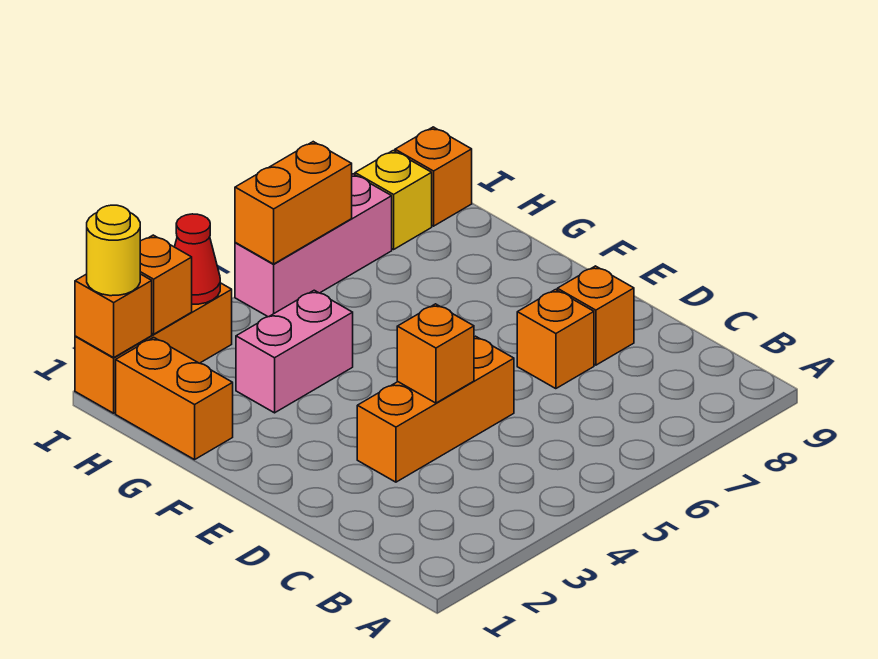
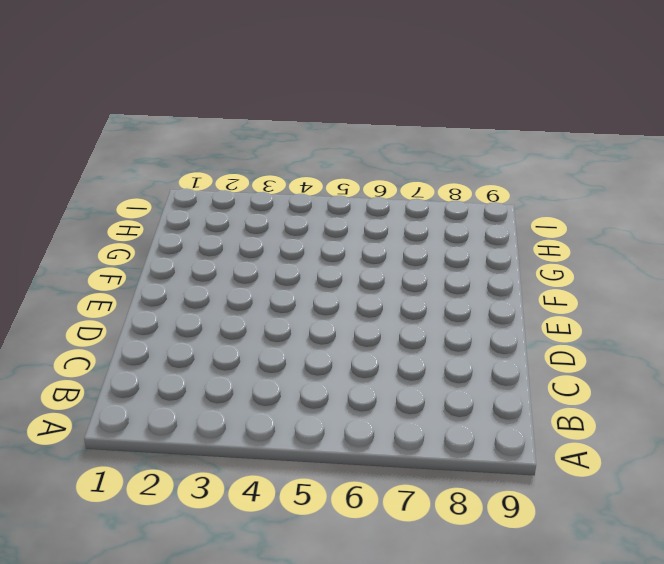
none -> orange 1x3 brick [357,336,514,482]
none -> orange 1x1 brick [517,290,594,389]
none -> orange 1x1 brick [557,266,634,365]

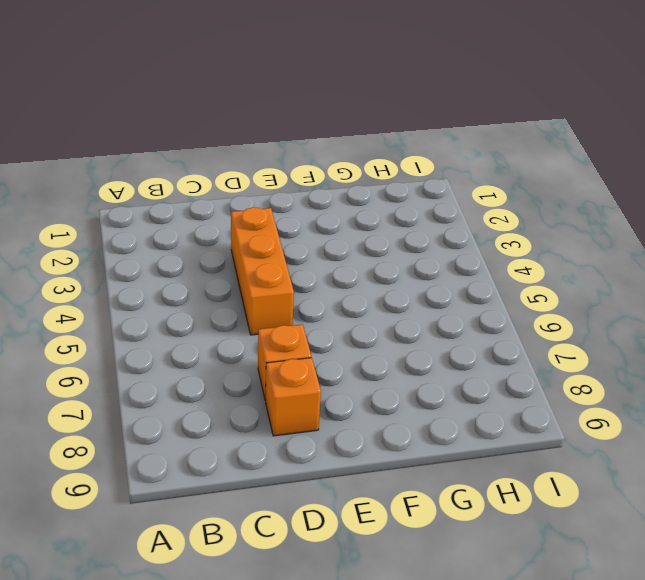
none -> orange 1x2 brick [116,337,233,460]
none -> pink 1x2 brick [236,290,353,413]
none -> orange 1x3 brick [75,283,232,413]

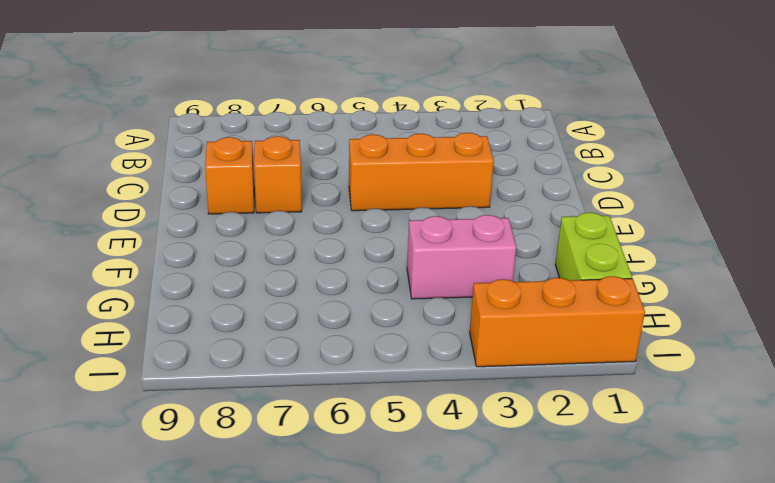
lime 1x2 brick [555,212,632,280] -> orange 1x2 brick [116,337,233,460]
none -> pink 1x3 brick [235,174,392,317]
none -> yellow 1x1 brick [355,151,432,249]
none -> orange 1x1 brick [395,127,472,226]

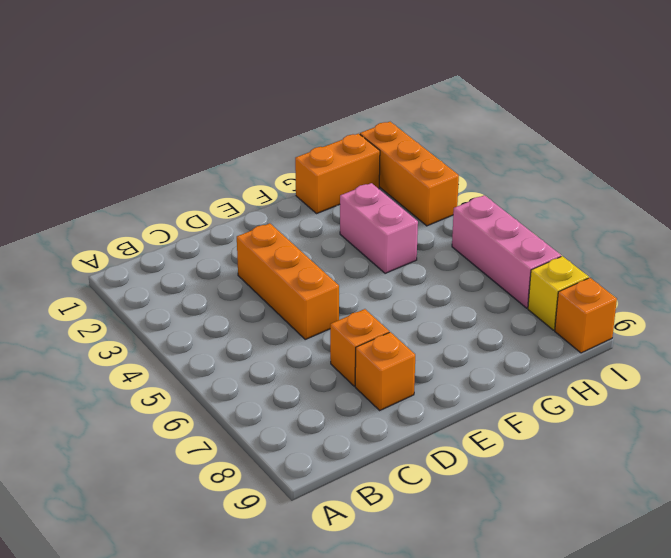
none -> orange 1x1 brick [397,304,474,403]
none -> orange 1x1 brick [75,274,152,358]
none -> orange 1x1 brick [140,235,192,334]

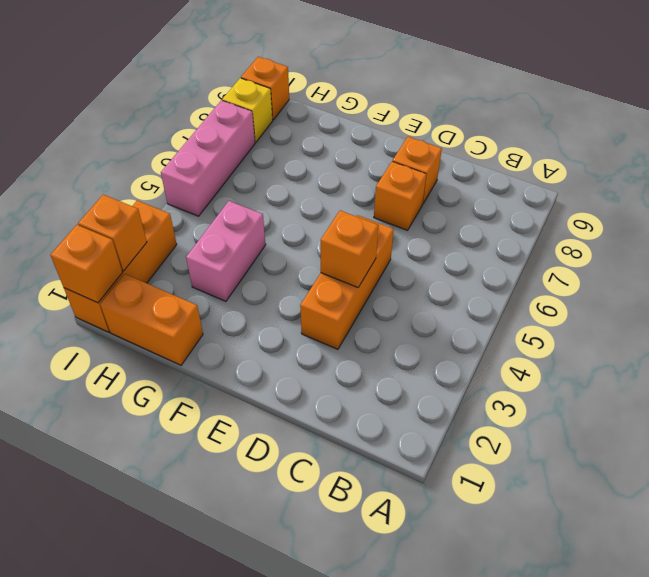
none -> red 1x1 cone [175,214,220,304]
none -> orange 1x2 brick [235,142,352,264]
none -> yellow 1x1 round brick [87,205,140,296]

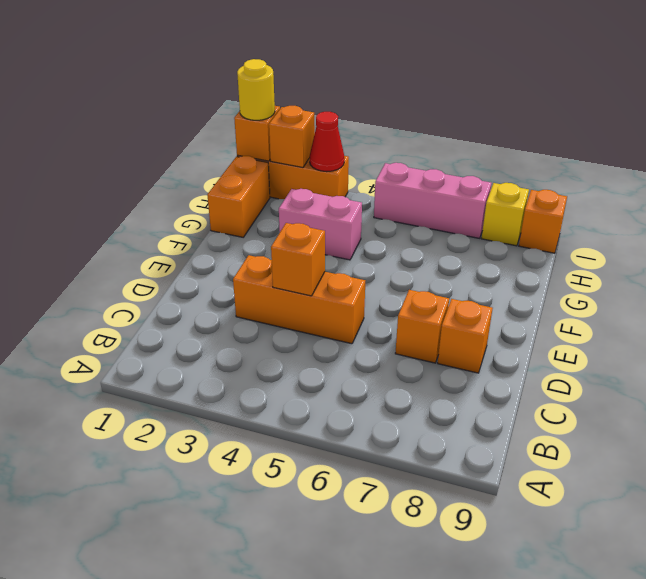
none -> orange 1x2 brick [235,142,352,264]

